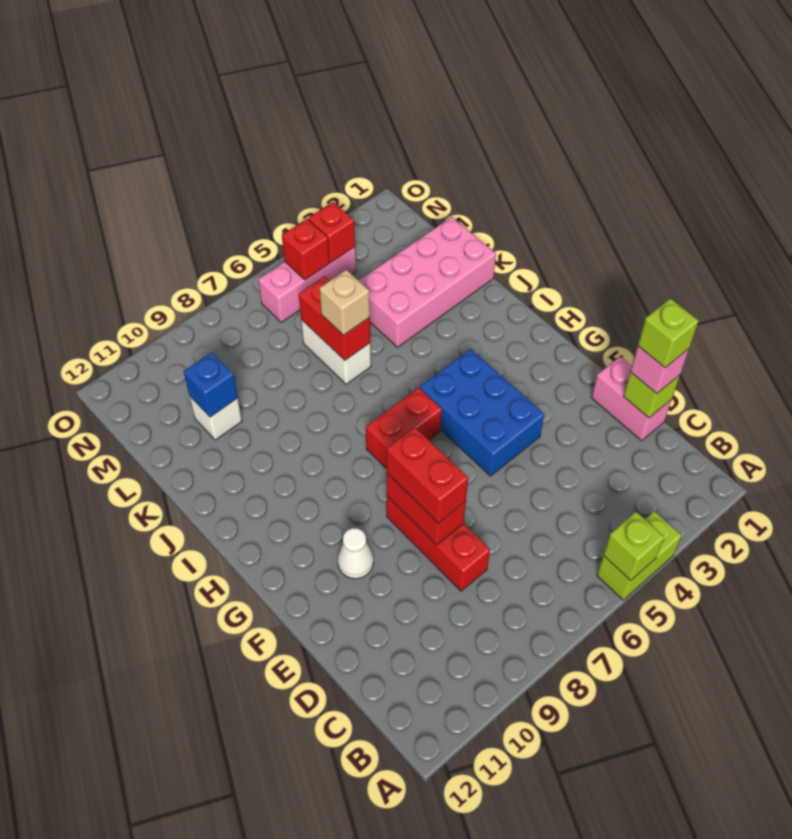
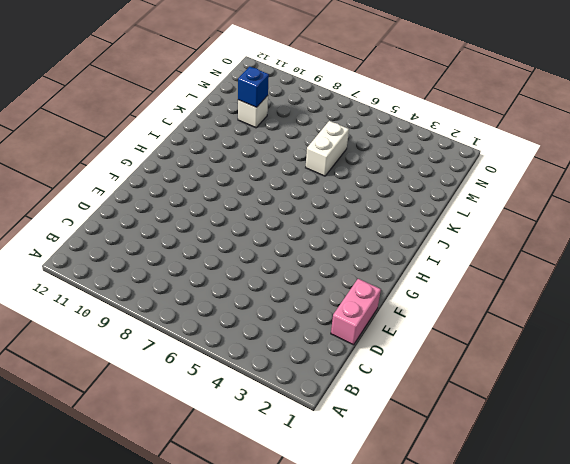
none -> lime 1x2 brick [597,511,682,600]
none -> red 1x3 brick [387,496,490,591]
none -> blue 2x3 brick [420,349,544,476]

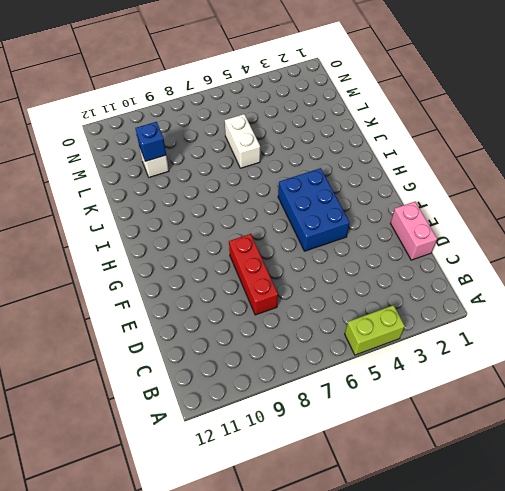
none -> white 1x1 cone [338,528,373,579]
none -> red 1x2 brick [366,388,442,468]
none -> pink 2x4 brick [358,217,496,347]

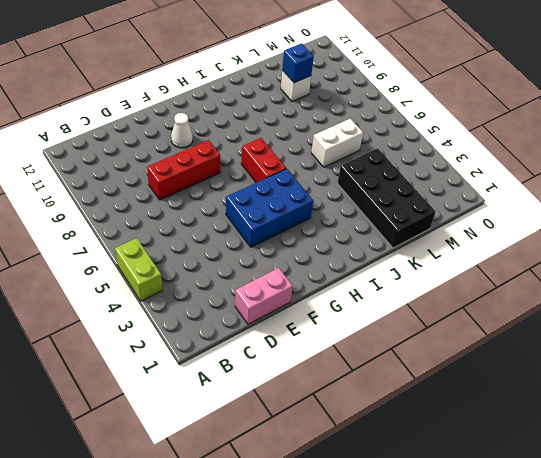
black 2x4 brick [337,148,436,248] -> pink 2x4 brick [358,217,496,347]
none -> pink 1x3 brick [258,247,356,322]
none -> lime 1x1 brick [603,512,664,580]
none -> lime 1x1 brick [623,372,680,418]

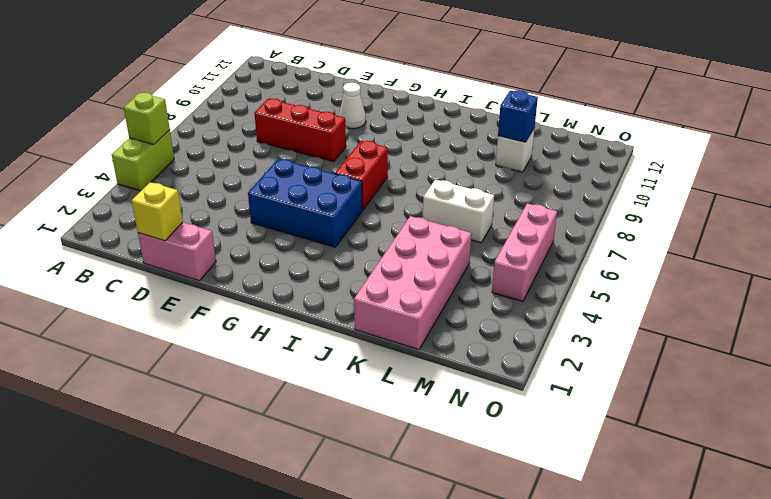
yellow 1x1 brick [132,182,183,241] -> lime 1x1 brick [623,372,680,418]
none -> red 1x2 brick [387,474,466,545]
none -> red 1x2 brick [299,276,370,360]
none -> red 1x1 brick [308,202,355,262]

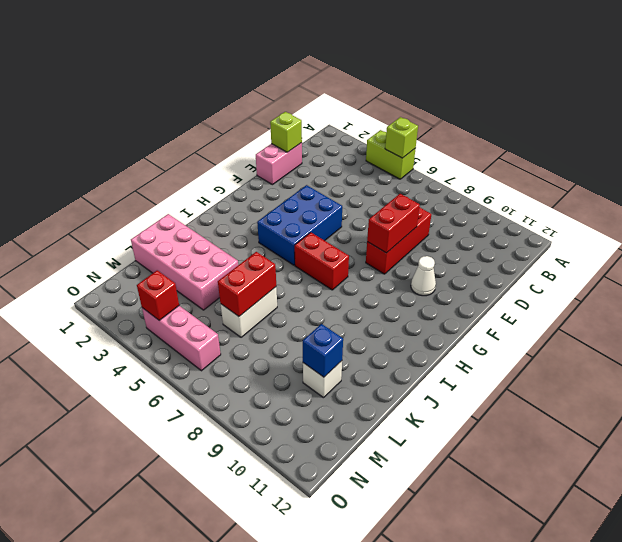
none -> red 1x1 brick [282,219,330,280]
none -> pink 1x1 brick [630,346,689,394]
none -> red 1x2 brick [386,427,468,523]

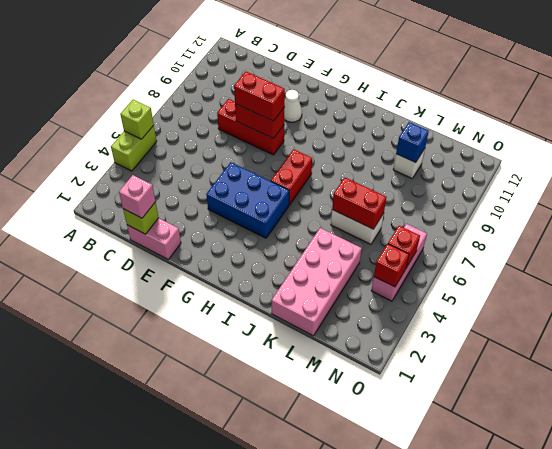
none -> tan 1x1 brick [319,270,370,335]
none -> lime 1x1 brick [638,299,699,368]

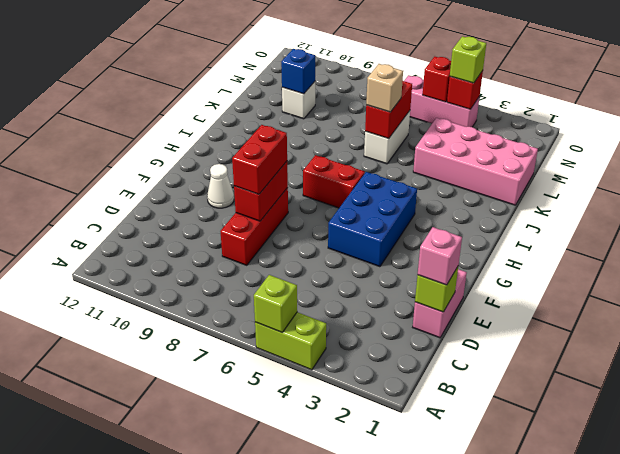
lime 1x1 brick [450,36,486,83] -> lime 1x1 brick moved to [638,299,699,368]

